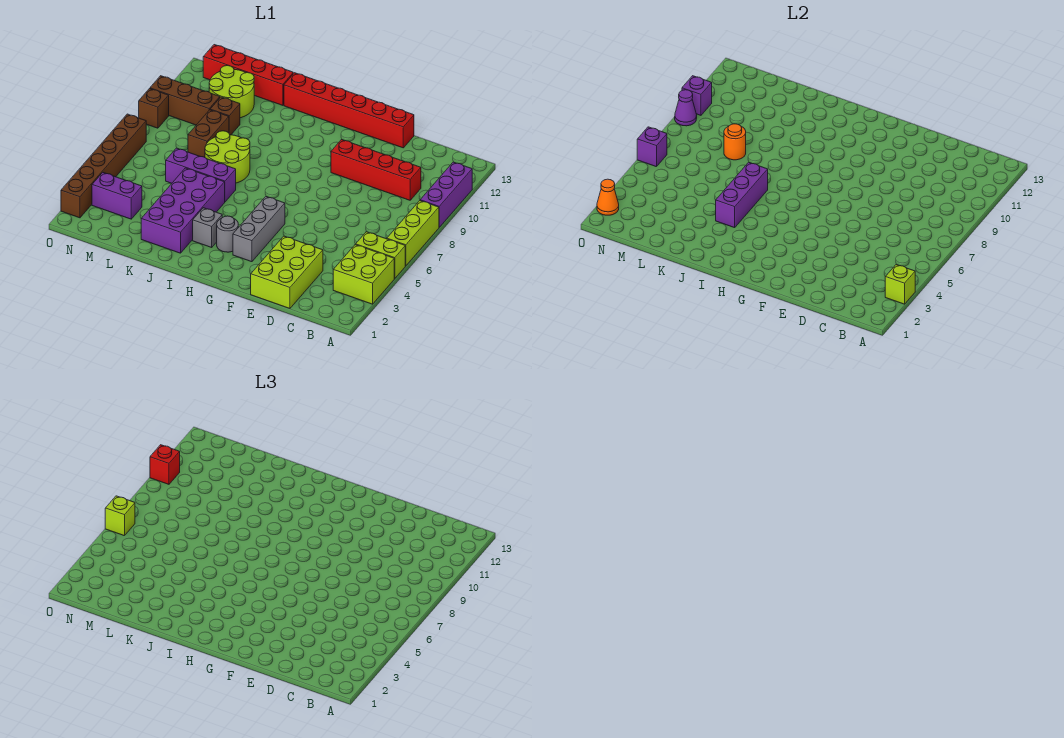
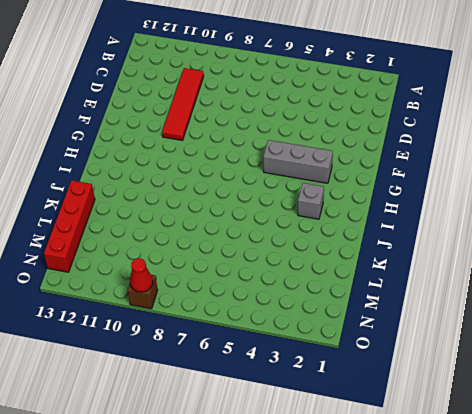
red 1x4 tile [162,68,204,141] -> red 1x4 brick [331,139,421,200]
red 1x1 cone [130,258,153,292] -> purple 1x1 cone [675,90,697,126]
none -> lime 2x2 brick [333,245,394,304]
none -> lime 1x2 brick [356,232,405,279]
none -> lime 1x3 brick [387,201,439,266]
none -> purple 1x3 brick [420,162,472,227]

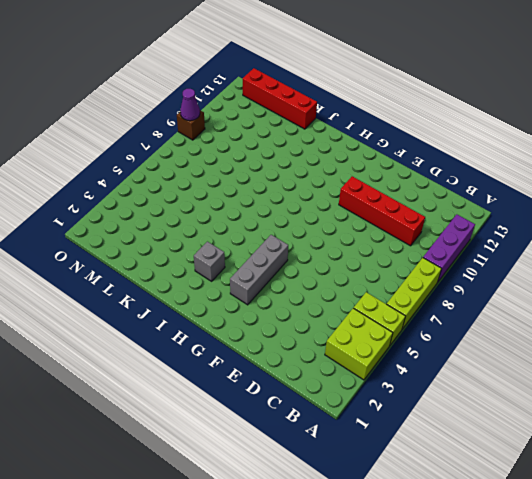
none -> lime 2x3 brick [251,236,323,308]
none -> red 1x6 brick [284,73,414,148]
none -> grey 1x1 round brick [217,216,238,252]
none -> purple 2x4 brick [141,168,225,253]

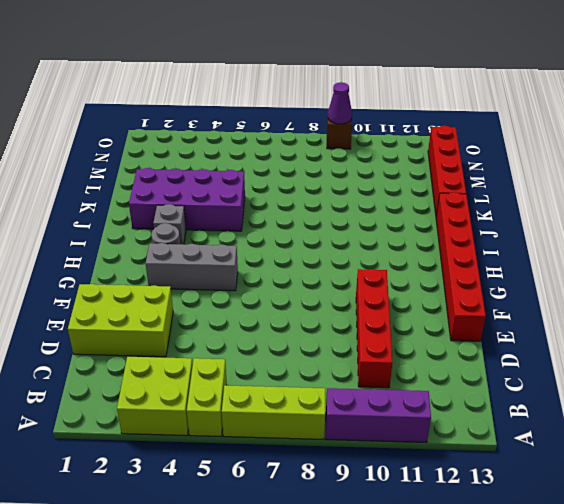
none -> purple 1x3 brick [166,148,236,202]
none -> lime 2x2 round brick [205,131,250,183]
none -> brown 1x2 brick [188,110,229,157]
none -> brown 1x1 brick [210,97,240,135]

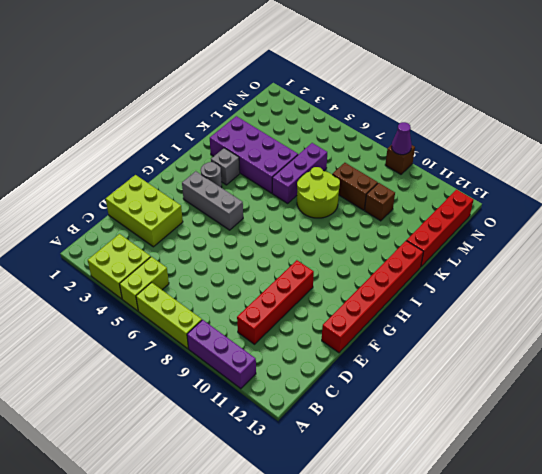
none -> lime 2x2 round brick [209,66,254,118]
none -> purple 1x2 brick [92,173,142,219]
none -> brown 1x3 brick [150,76,220,125]
none -> brown 1x6 brick [61,114,146,218]

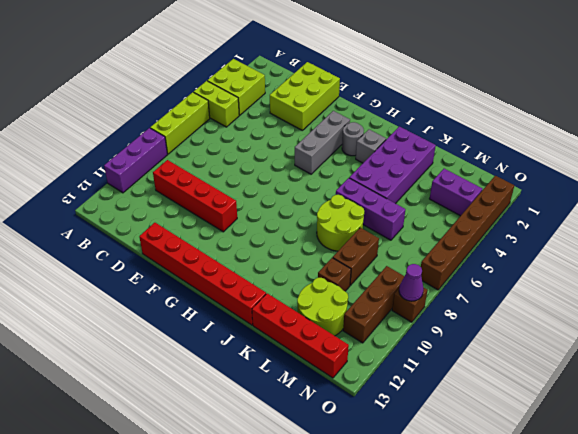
brown 1x3 brick [343,266,404,343] -> brown 1x3 brick turned to [150,76,220,125]
none -> lime 1x1 brick [885,264,915,304]
none -> purple 1x3 brick [716,162,768,228]
none -> orange 1x1 round brick [724,124,746,160]
none -> orange 1x1 cone [597,179,619,215]

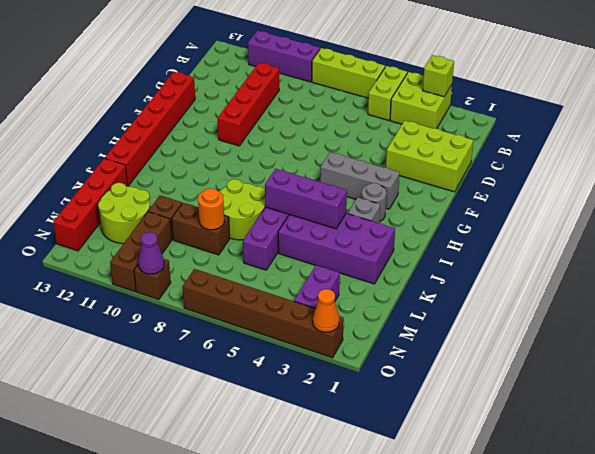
none -> purple 1x1 brick [637,127,667,167]
none -> purple 1x1 brick [682,76,712,115]
none -> lime 1x1 brick [105,496,135,536]
none -> red 1x1 brick [150,445,180,484]

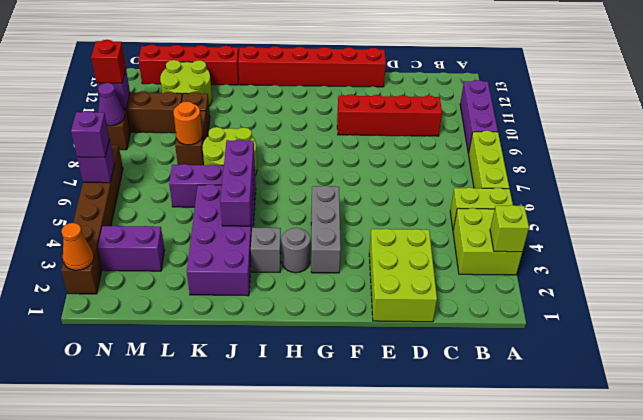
purple 1x1 brick [71,111,110,157] -> lime 1x1 brick [105,496,135,536]

